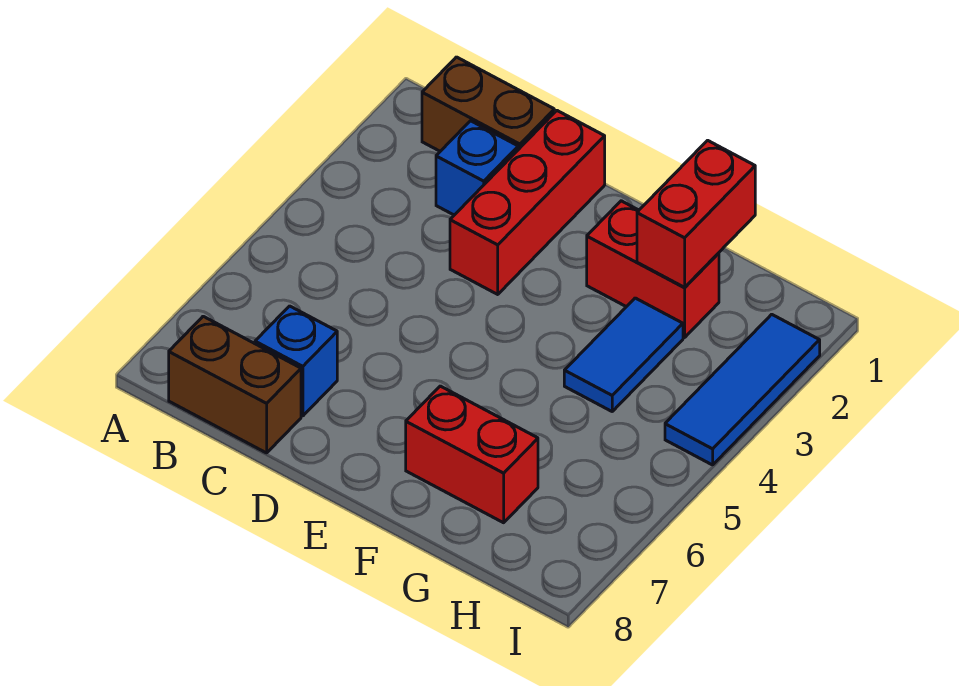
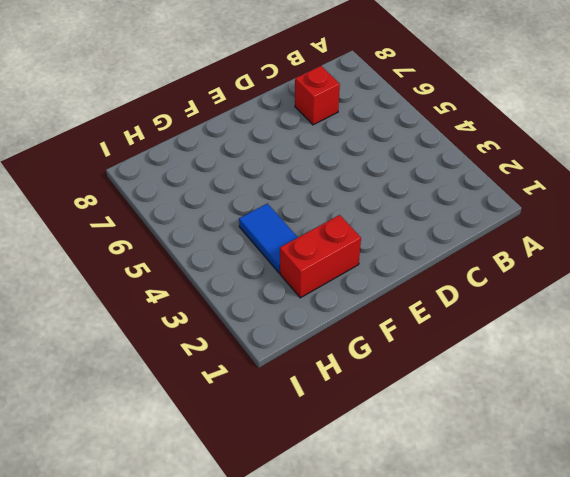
red 1x1 brick [295,66,340,125] -> blue 1x1 brick [255,306,337,416]
none -> brown 1x2 brick [422,57,554,151]
none -> brown 1x2 brick [169,316,301,453]

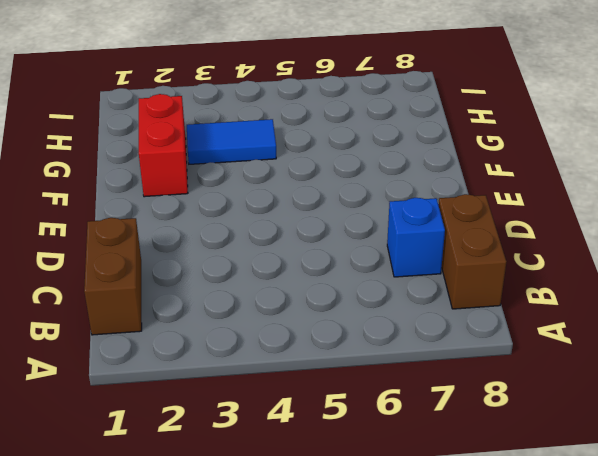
none -> blue 1x1 brick [436,121,518,215]
none -> red 1x3 brick [450,111,605,294]

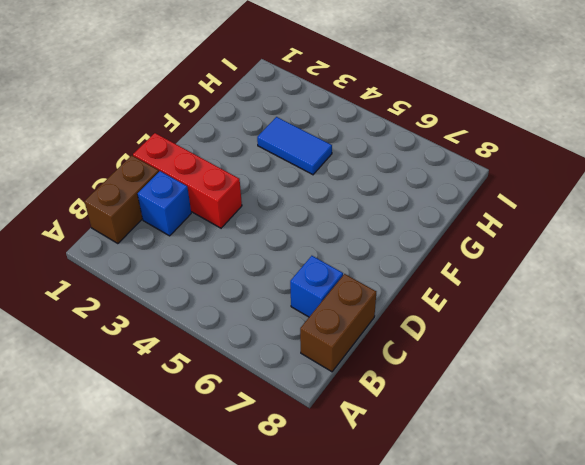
none -> red 1x2 brick [587,201,719,337]
none -> red 1x2 brick [406,386,538,523]

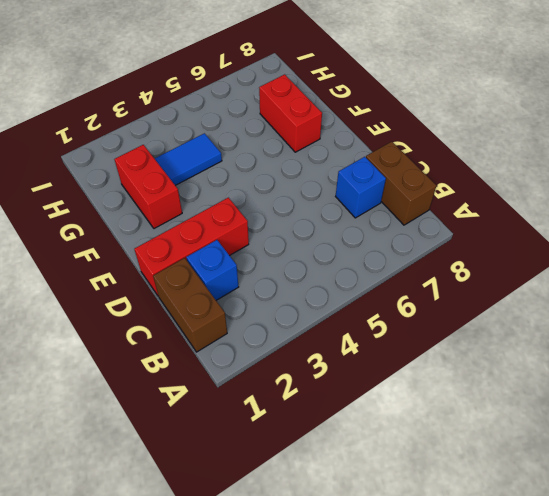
none -> blue 1x3 tile [665,314,820,465]
none -> red 1x2 brick [637,140,755,287]

